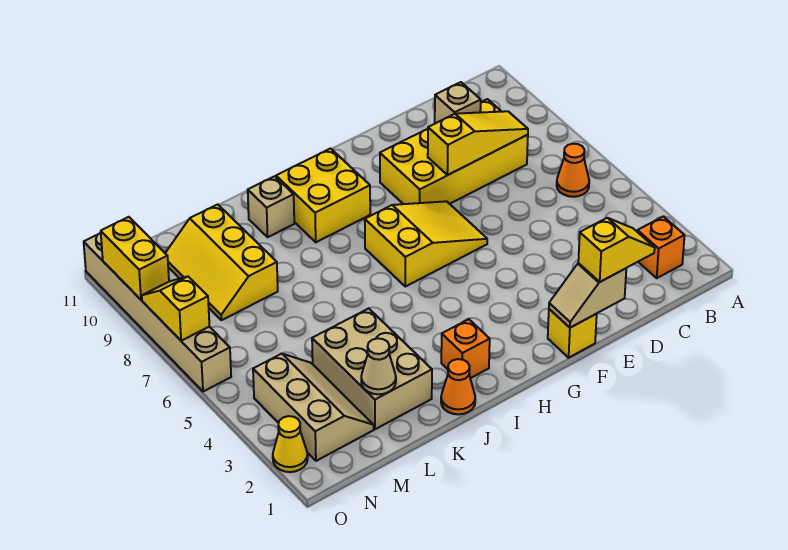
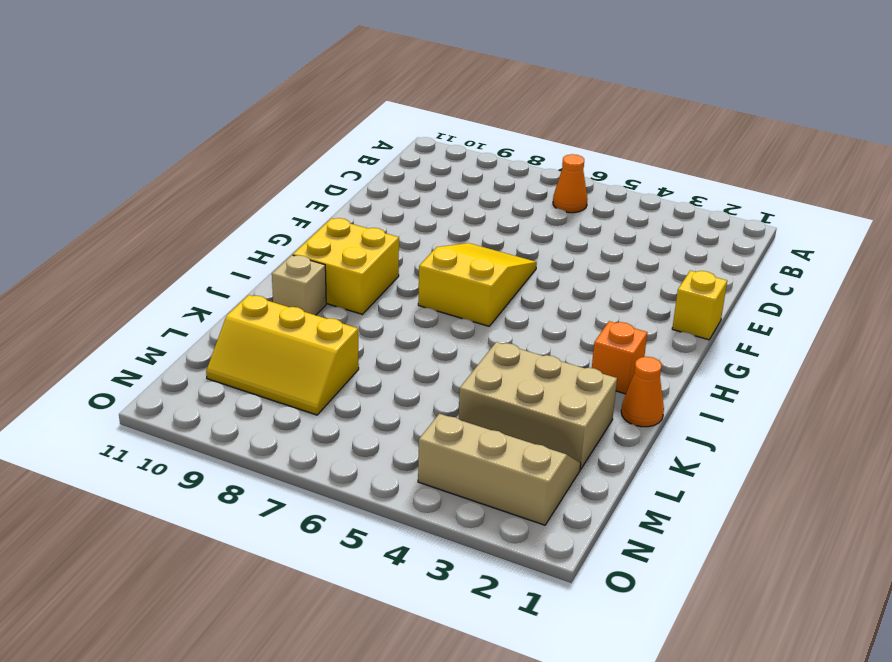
none -> orange 1x1 brick [637,217,685,278]
none -> yellow 2x4 brick [380,99,528,204]
none -> yellow 1x1 cone [273,416,308,472]

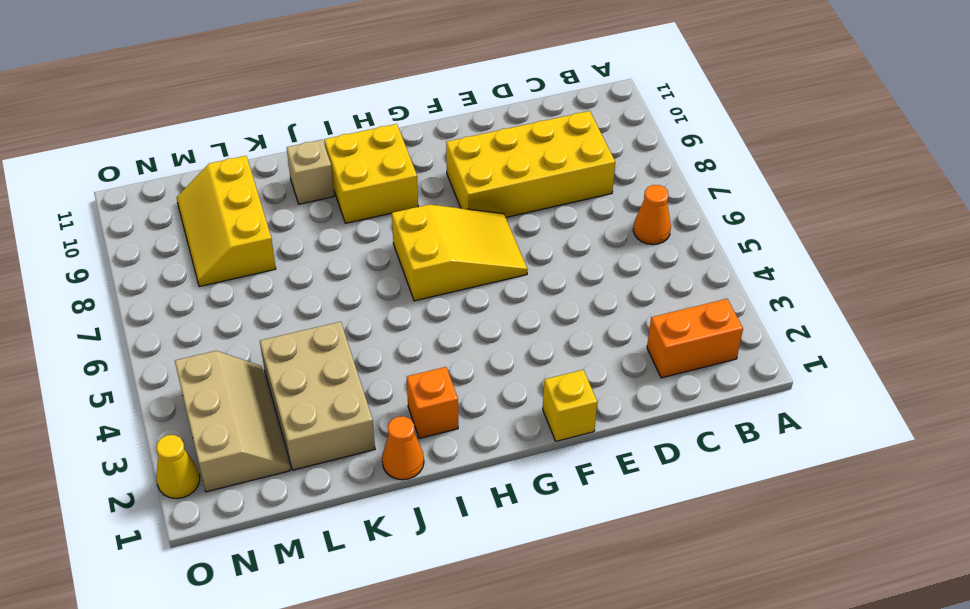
orange 1x2 brick [647,299,743,378] -> orange 1x1 brick [637,217,685,278]
none -> tan 1x6 brick [84,233,231,392]
none -> yellow 1x3 slope [428,111,528,175]
none -> tan 1x1 brick [435,82,481,123]

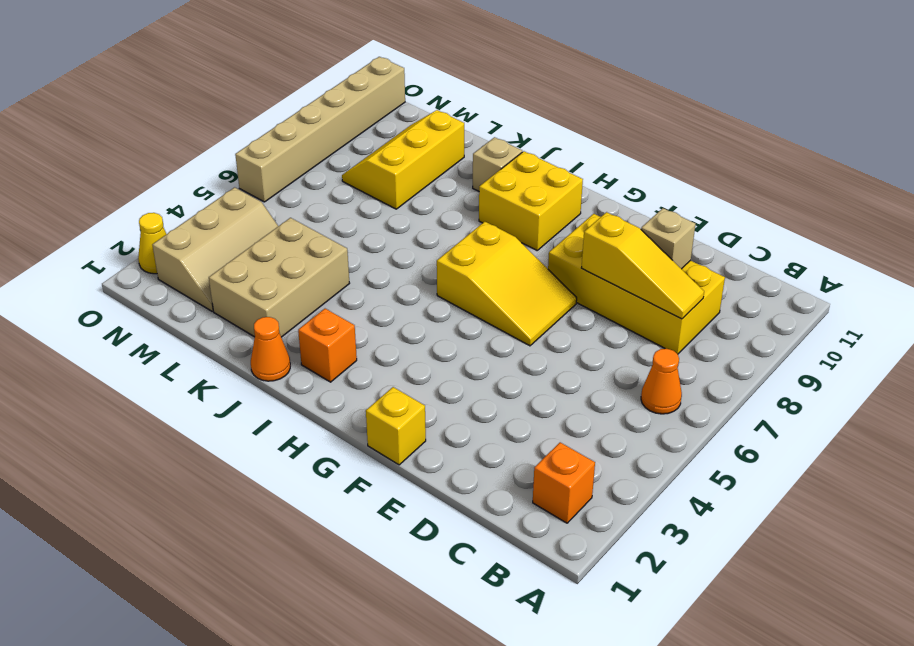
none -> tan 1x2 slope [549,263,626,328]
none -> tan 1x1 cone [361,338,396,394]
none -> yellow 1x2 slope [142,276,209,341]

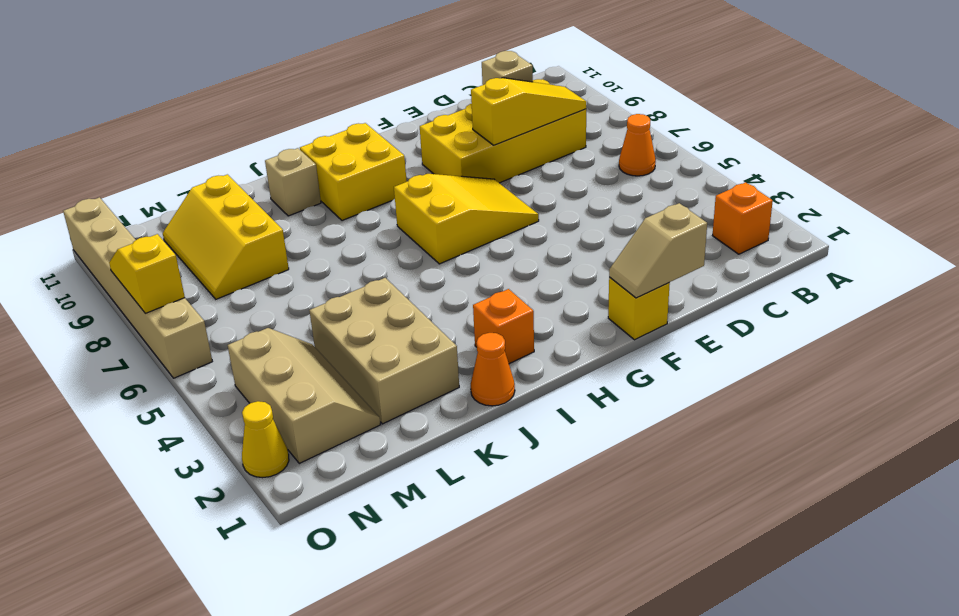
none -> tan 1x1 cone [361,338,396,394]
none -> yellow 1x2 brick [101,217,169,300]
none -> yellow 1x2 slope [578,218,655,282]

